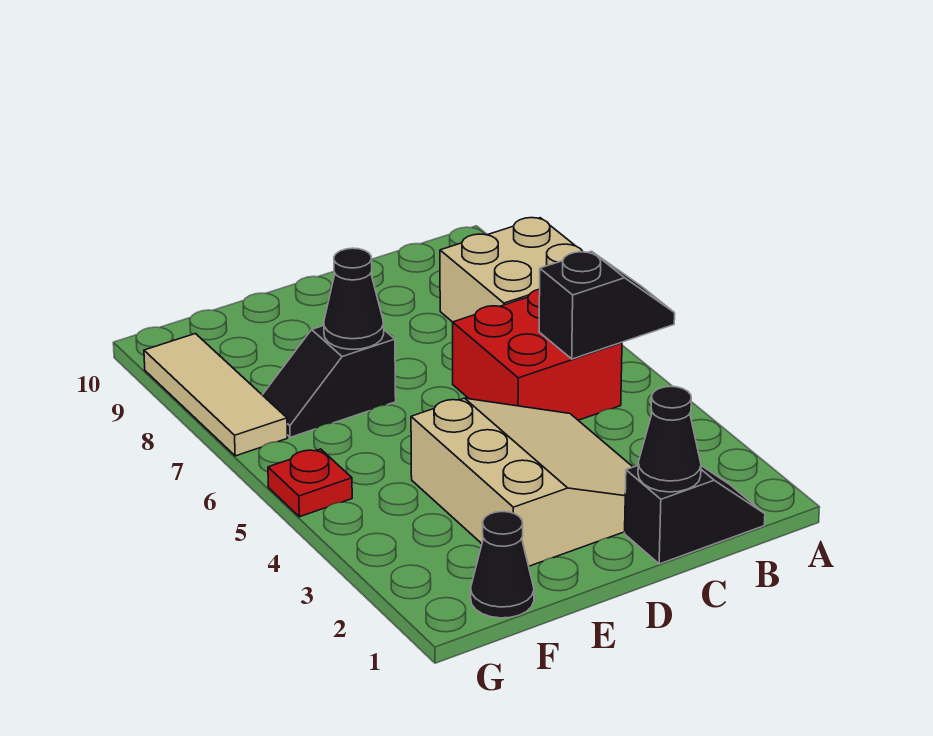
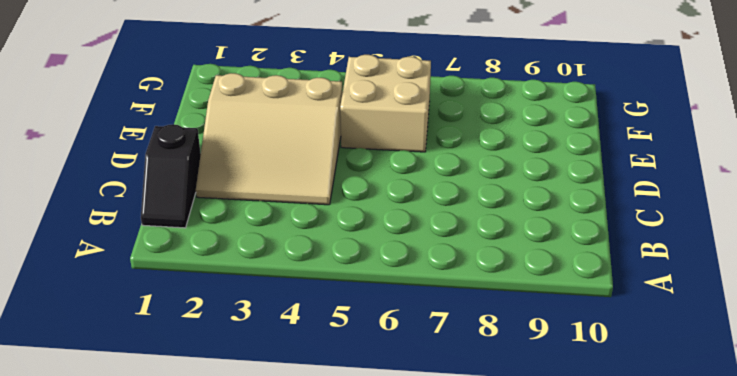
tan 2x2 brick [340,55,431,152] -> tan 2x2 brick moved to [440,218,583,322]
none -> red 2x2 brick [453,289,622,420]
none -> black 1x2 slope [263,326,396,437]

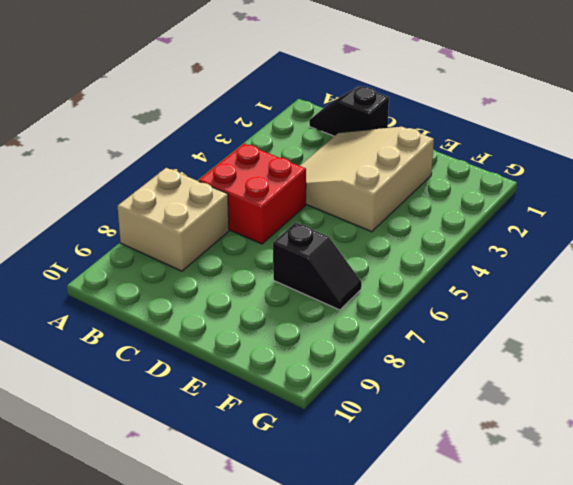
none -> black 1x1 cone [471,512,534,618]
none -> red 1x1 plate [268,449,352,517]

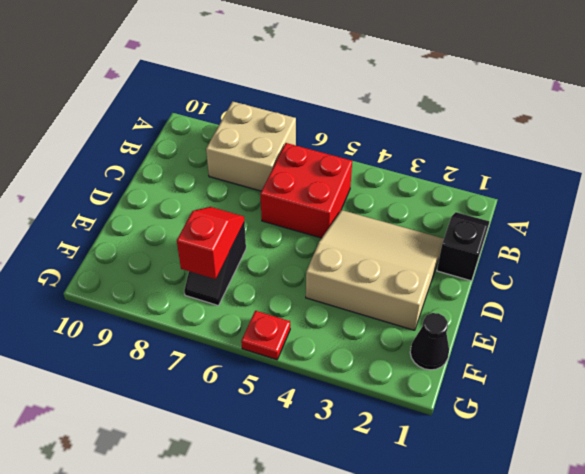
red 1x2 slope [177,207,244,279] -> black 1x1 cone [324,248,384,349]
none -> tan 1x3 tile [144,334,288,456]
none -> black 1x2 slope [539,251,675,359]

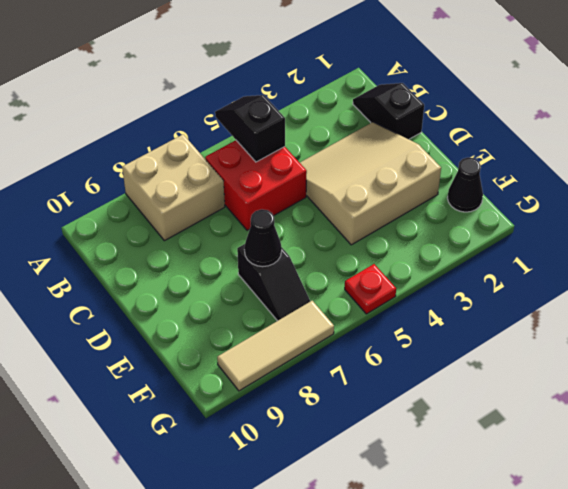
none -> black 1x1 cone [638,386,701,492]

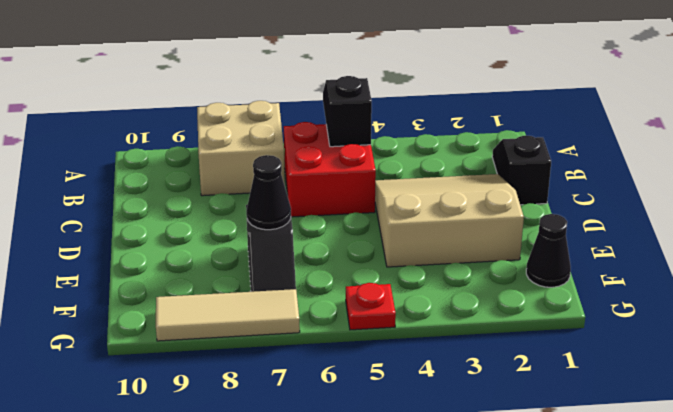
none -> black 1x1 cone [638,386,701,492]

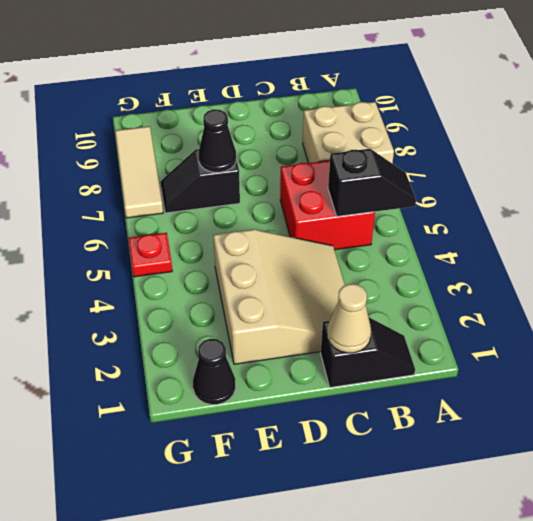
tan 1x1 cone [327,284,371,353] -> black 1x1 cone [638,386,701,492]

